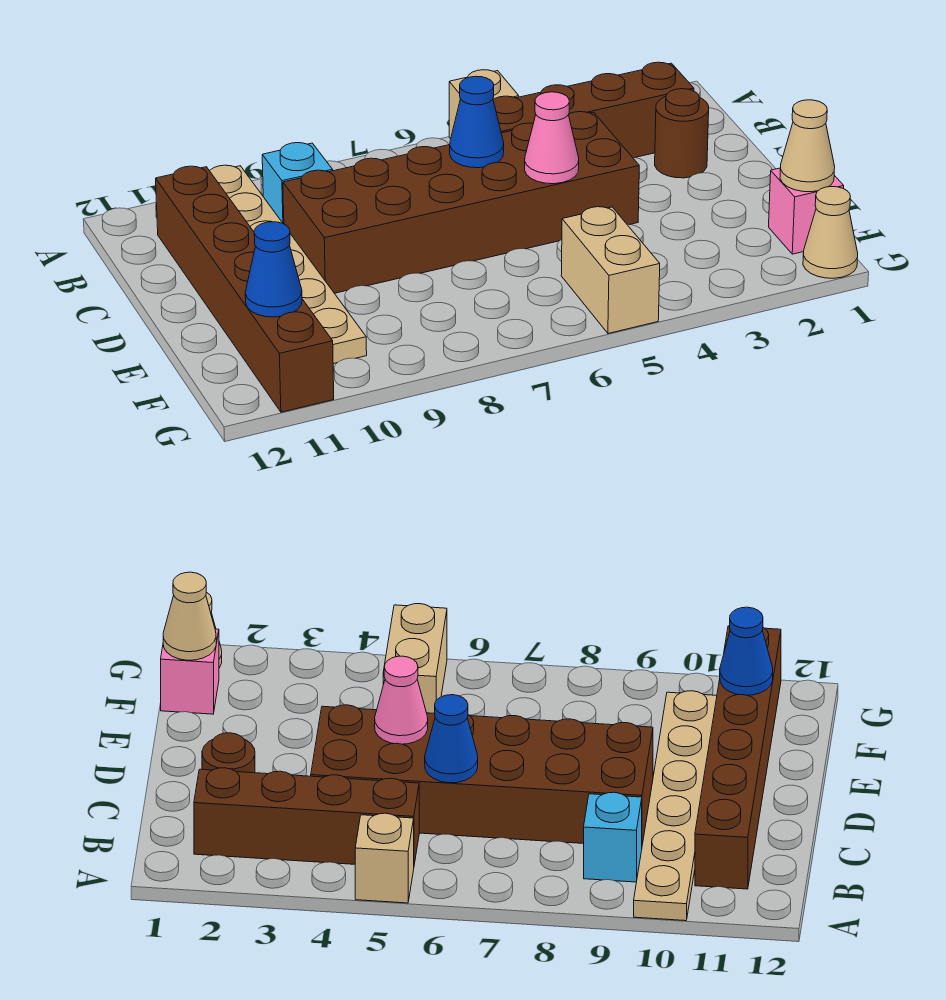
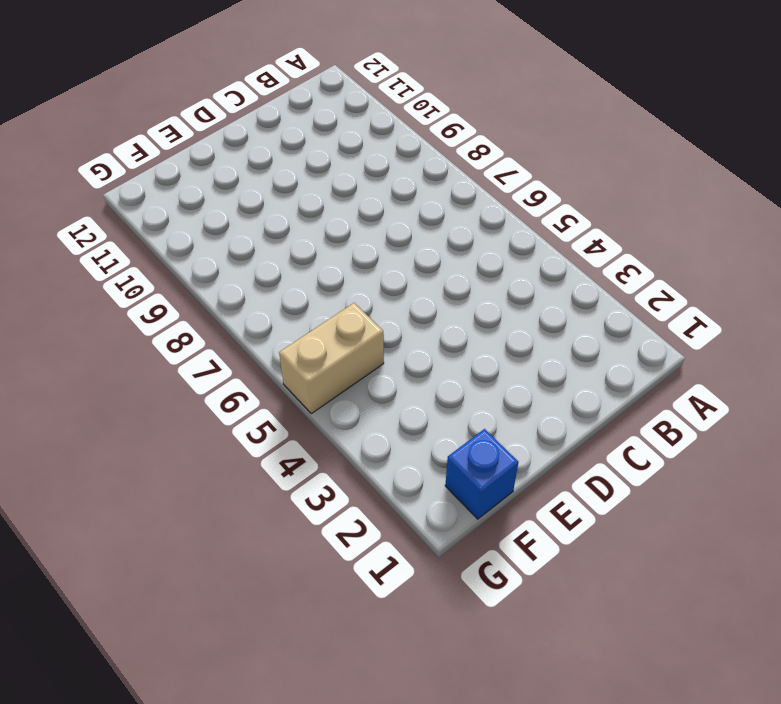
blue 1x1 brick [445,429,518,519] -> pink 1x1 brick [769,168,844,254]
none -> tan 1x1 brick [449,70,519,139]
none -> tan 1x6 plate [210,165,367,364]
none -> brown 1x4 brick [493,62,694,158]

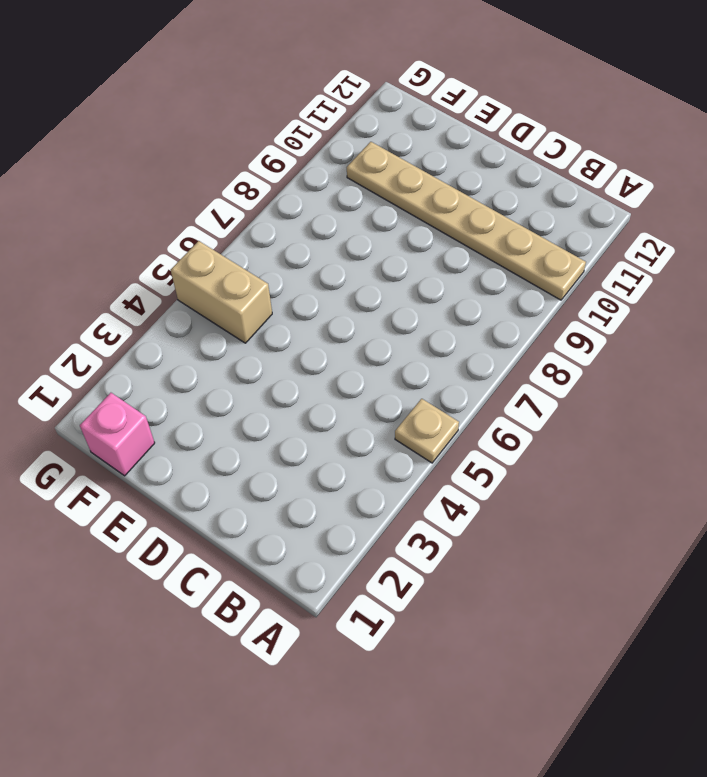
tan 1x1 plate [395,399,459,463] -> tan 1x1 brick [449,70,519,139]
none -> brown 1x4 brick [493,62,694,158]
none -> cyan 1x1 brick [262,143,333,224]
none -> brown 1x6 brick [156,166,334,412]

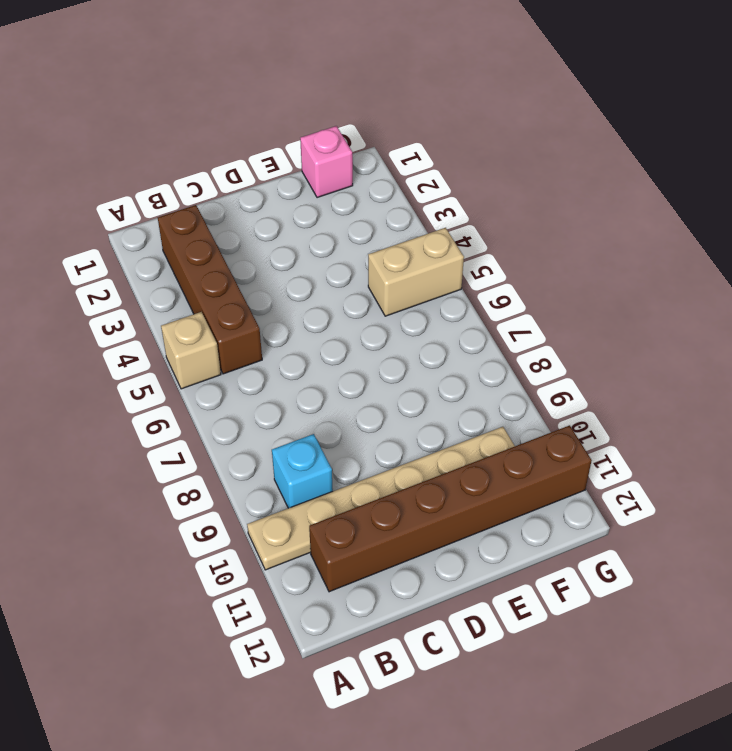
none -> brown 1x1 round brick [655,89,709,178]
none -> brown 2x6 brick [283,112,639,293]
none -> tan 1x1 cone [803,187,858,278]

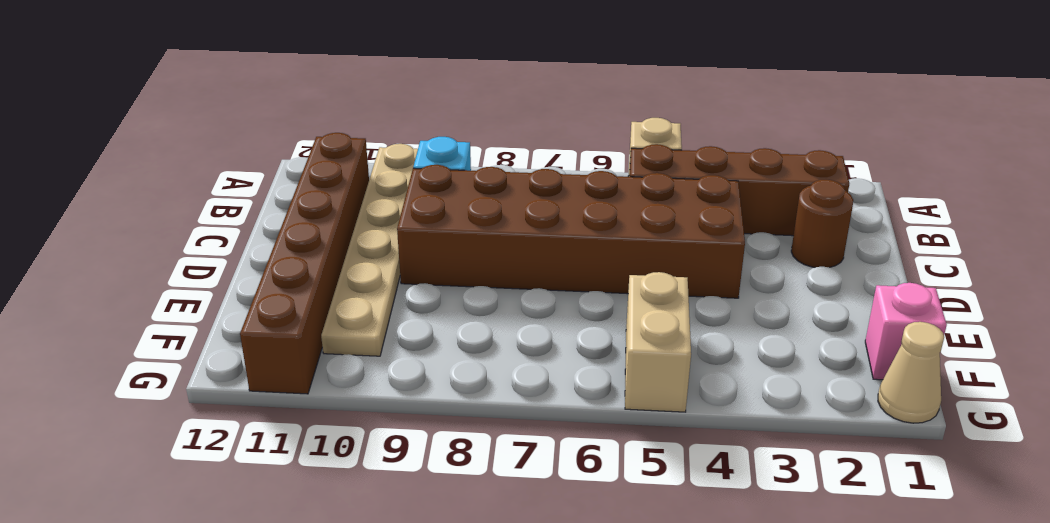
none -> blue 1x1 cone [450,76,504,168]
none -> pink 1x1 cone [525,92,579,184]
none -> tan 1x1 cone [780,100,835,192]

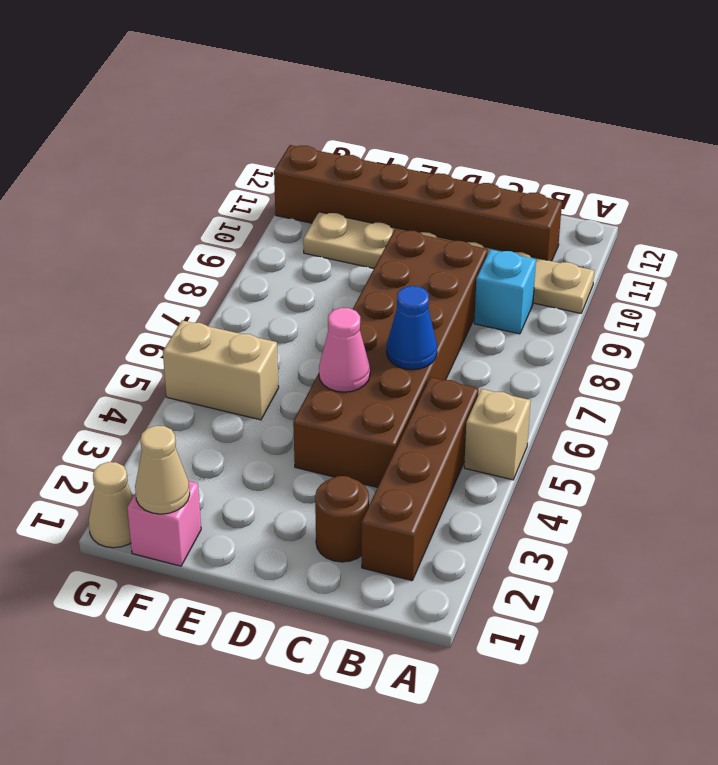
none -> blue 1x1 cone [245,222,302,317]

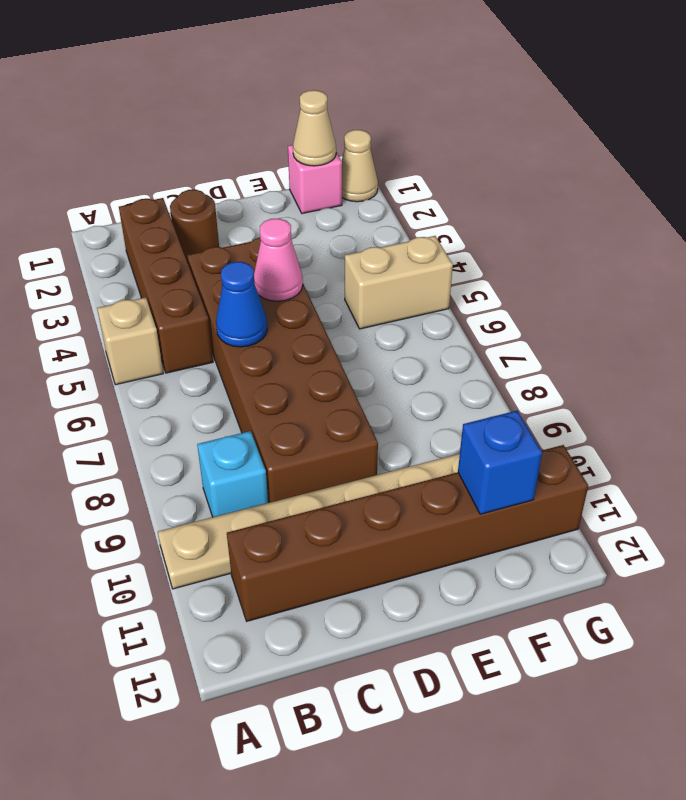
blue 1x1 brick [458,411,542,514] -> blue 1x1 cone [245,222,302,317]

